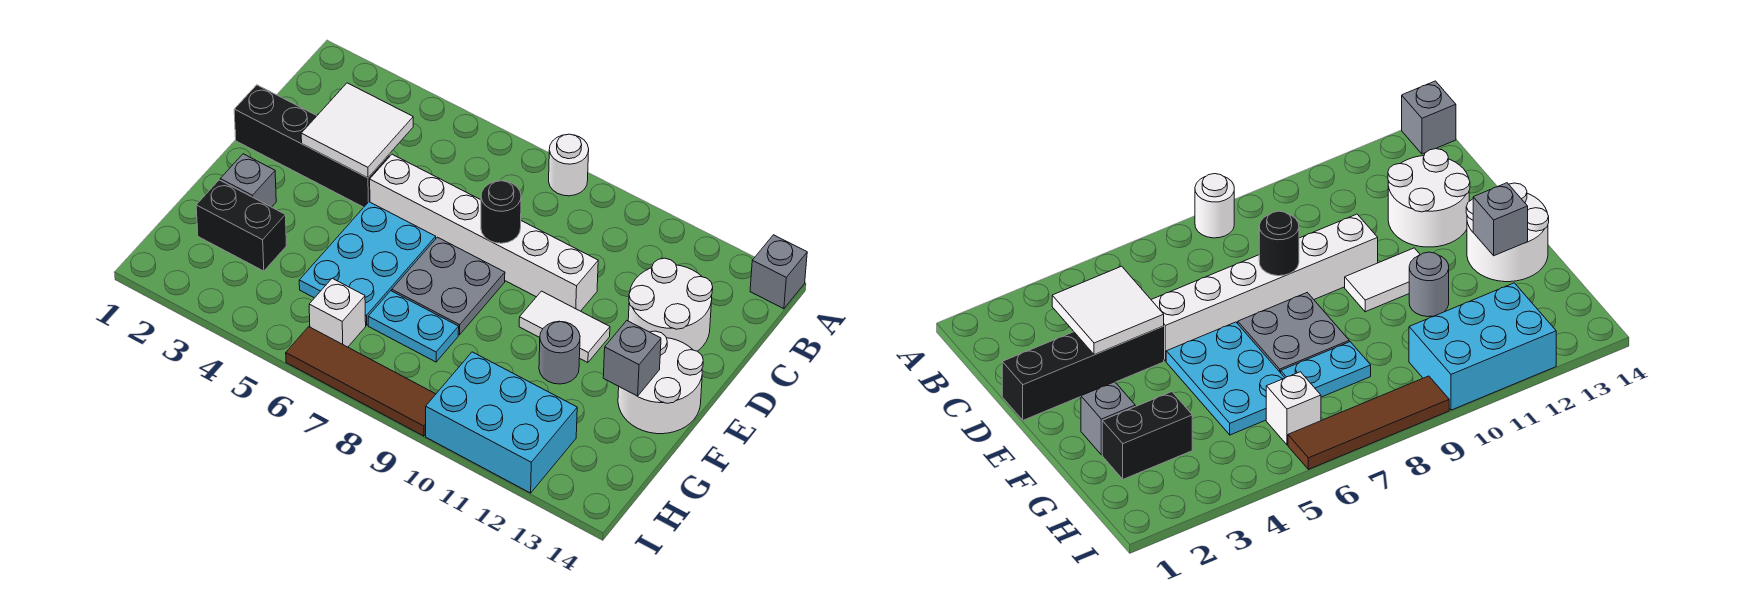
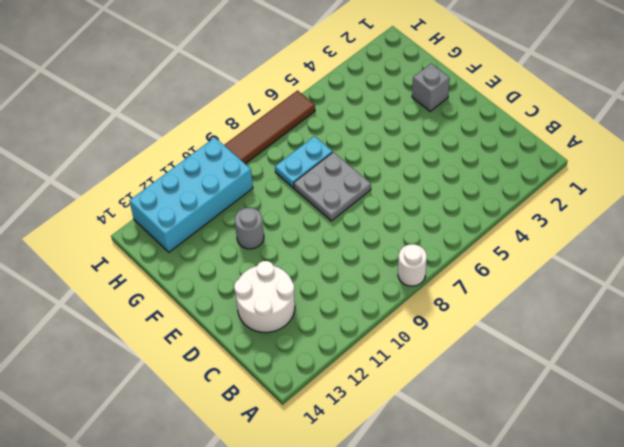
cyan 2x4 brick [129,137,253,252] -> cyan 2x3 brick [426,352,577,493]
none -> grey 1x1 brick [750,235,807,309]
none -> black 1x4 brick [234,85,390,207]
none -> white 1x6 brick [370,154,598,311]

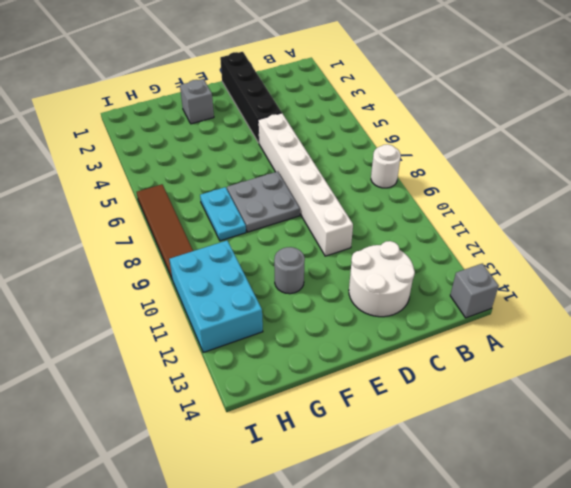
none -> cyan 2x3 plate [299,202,436,325]
none -> white 1x2 tile [519,291,610,363]
none -> white 2x2 round brick [618,331,703,434]

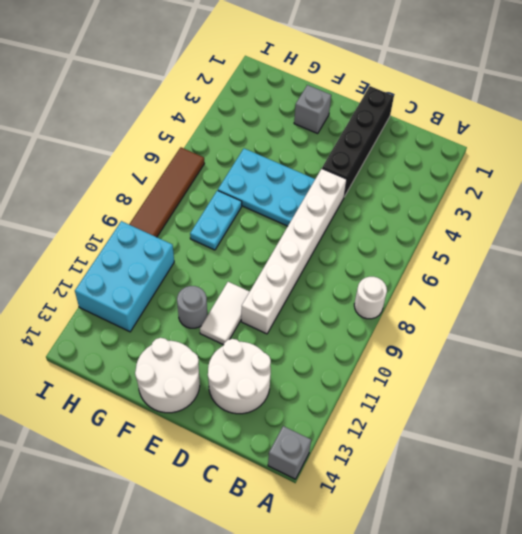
none -> grey 2x2 plate [392,237,505,335]
none -> black 1x2 brick [196,180,287,271]
none -> white 1x1 brick [309,278,366,347]

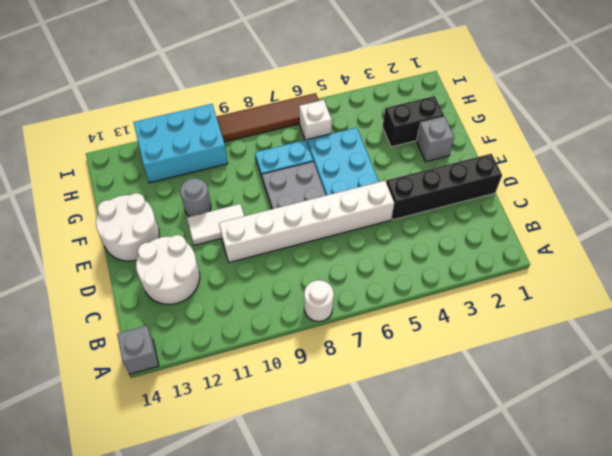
none -> white 2x2 tile [301,83,413,178]
none -> black 1x1 round brick [481,181,521,243]
none -> grey 1x1 brick [603,321,661,396]

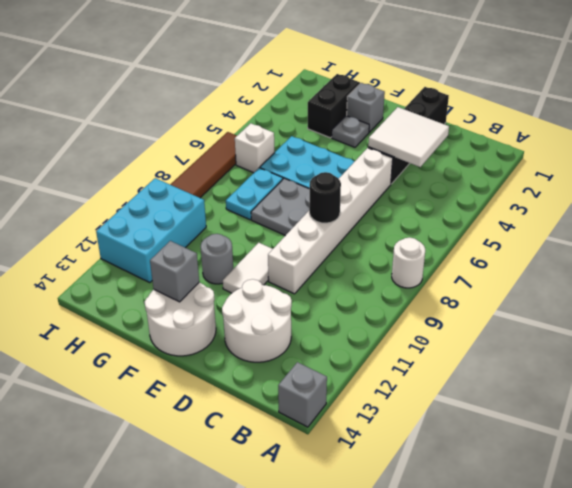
grey 1x1 plate [332,116,369,147] -> none

